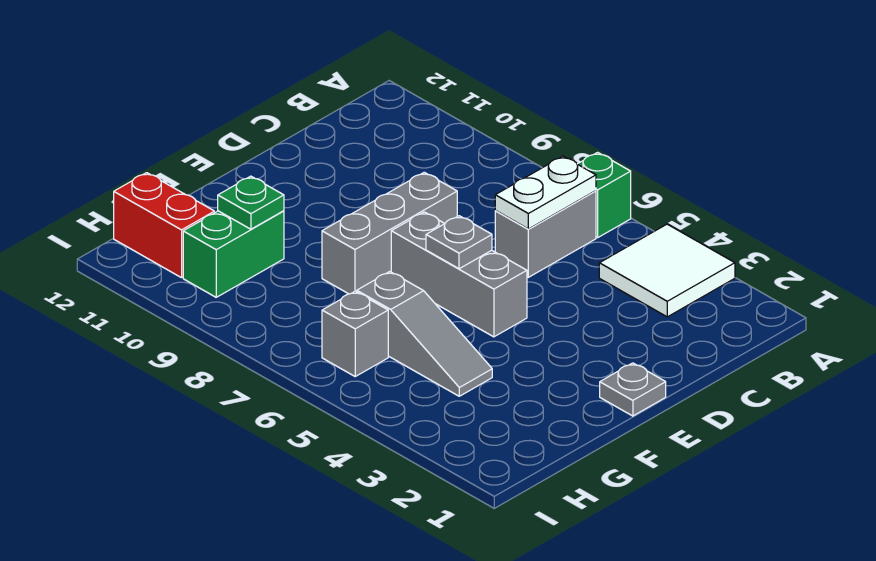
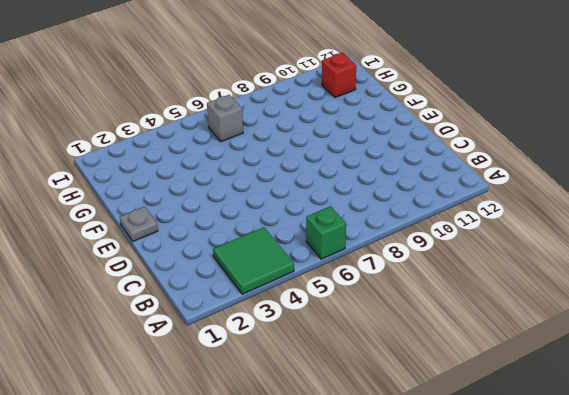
green 2x2 tile [213,227,294,294] -> white 2x2 tile [599,224,735,317]
red 1x1 brick [322,53,356,98] -> red 1x2 brick [114,173,214,278]
none -> grey 1x2 brick [495,191,596,277]
none -> grey 1x3 brick [322,172,457,294]
none -> grey 1x3 brick [391,212,527,337]

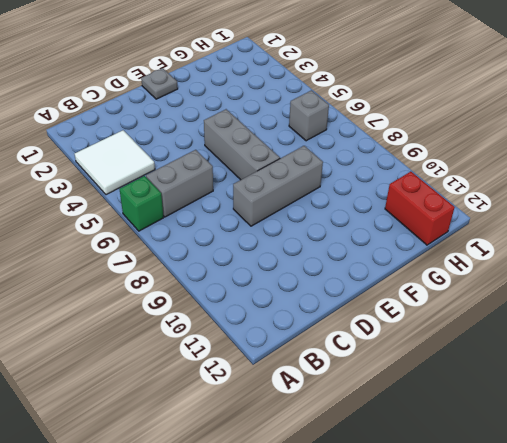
none -> grey 1x3 slope [357,272,492,396]
none -> green 1x2 brick [183,211,284,297]
none -> white 1x2 plate [495,156,596,229]

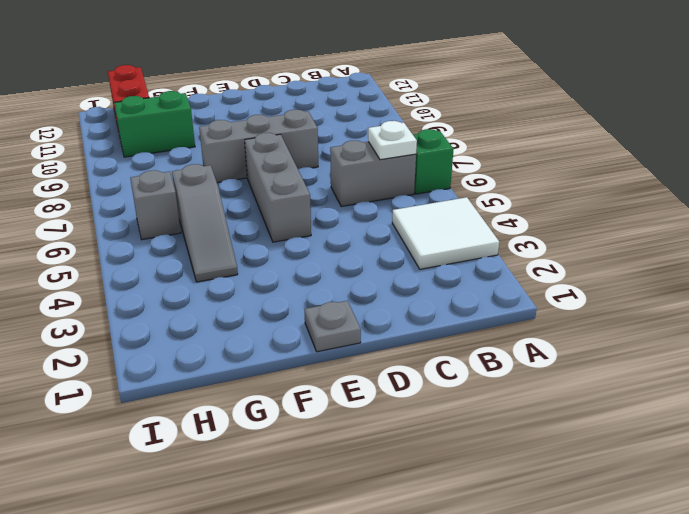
white 1x1 plate [368,121,417,160] -> white 1x2 plate [495,156,596,229]
none -> grey 1x1 plate [426,216,492,269]
none -> green 1x1 plate [218,176,284,229]

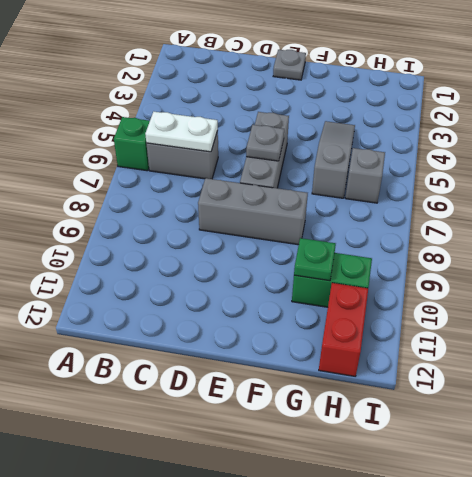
none -> white 2x2 tile [599,224,735,317]

